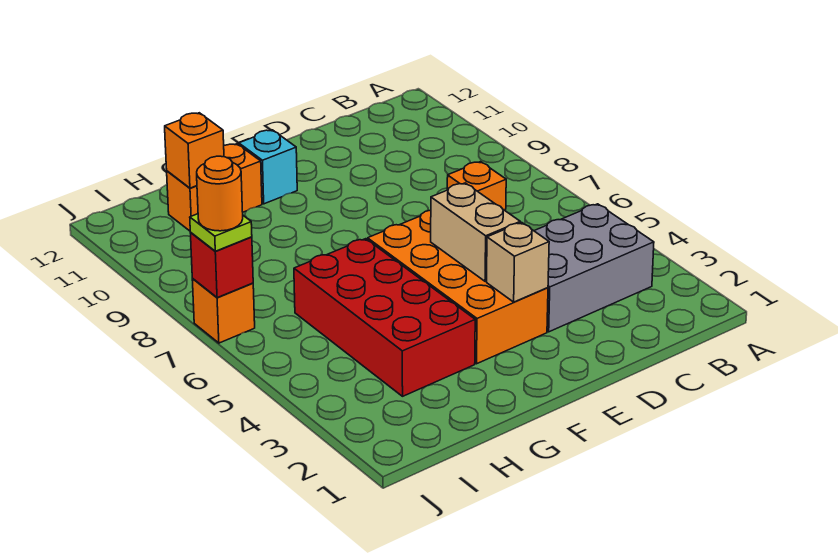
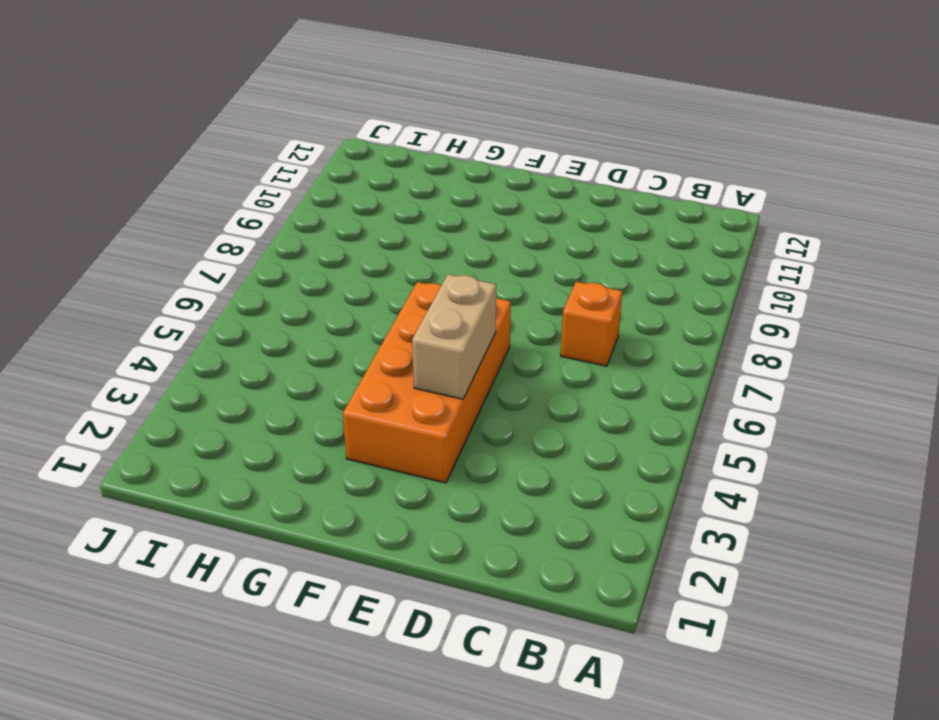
none -> grey 2x3 brick [535,204,654,332]
none -> cyan 1x1 brick [239,130,297,204]
none -> red 2x4 brick [294,239,475,396]

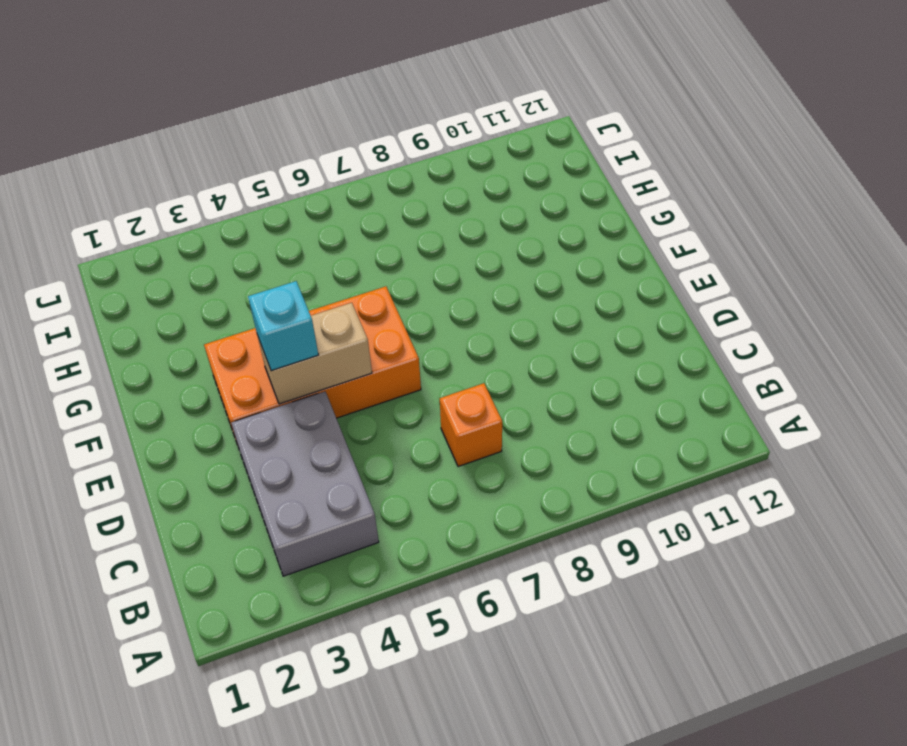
cyan 1x1 brick [248,281,318,371] -> cyan 1x1 brick moved to [239,130,297,204]
none -> red 2x4 brick [294,239,475,396]
none -> orange 1x2 brick [167,144,262,231]
none -> orange 1x1 brick [192,279,255,343]

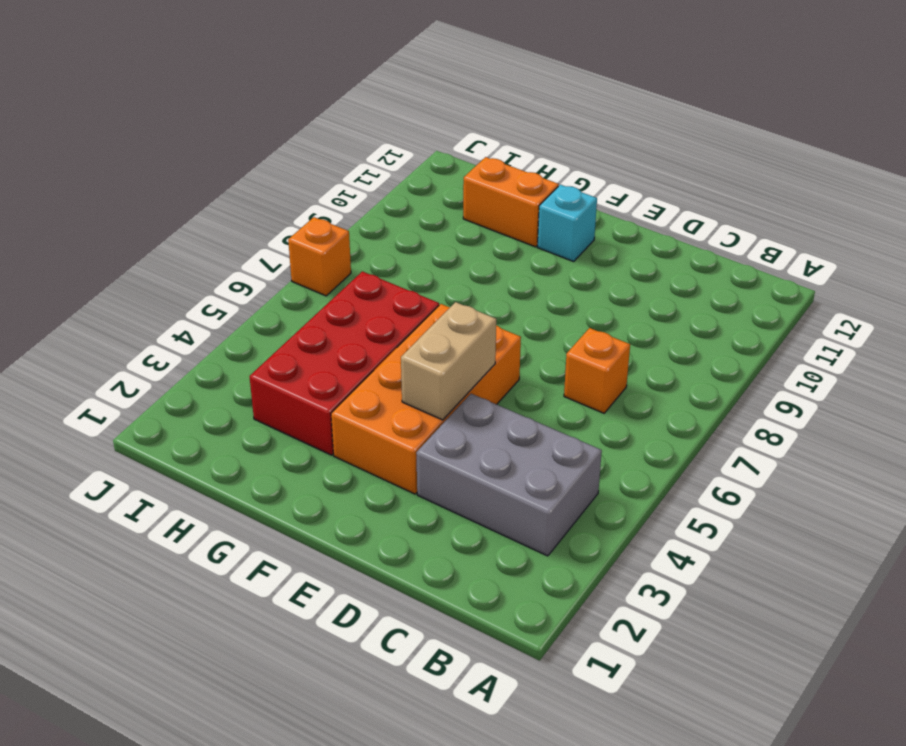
none -> tan 1x1 brick [487,222,549,302]
none -> orange 1x1 brick [165,113,224,188]
none -> red 1x1 brick [191,233,253,298]

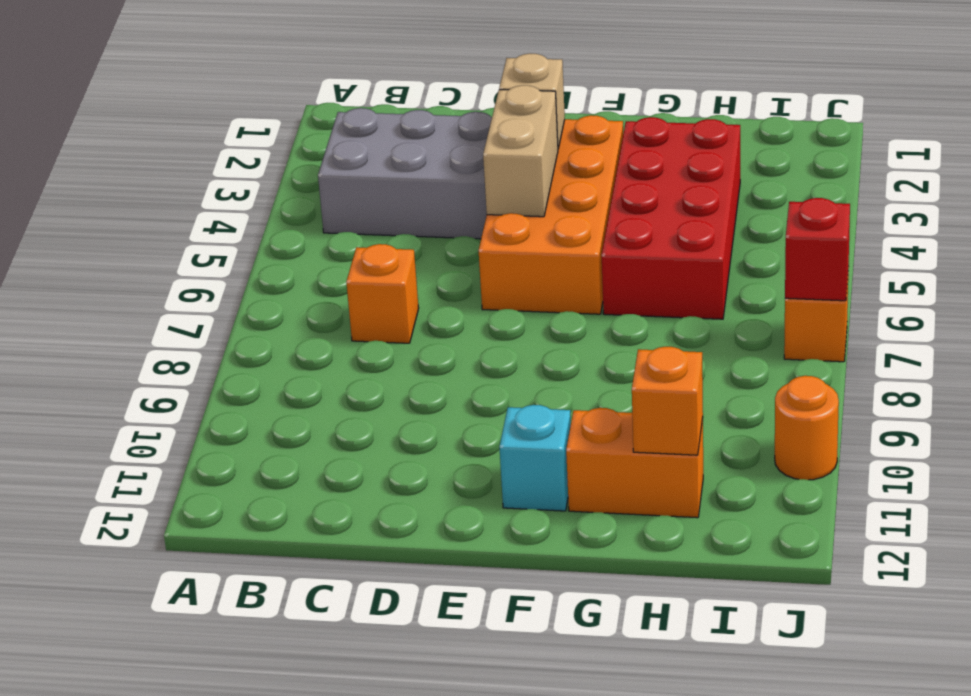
orange 1x1 round brick [775,376,839,480] -> orange 1x1 round brick moved to [197,156,243,231]
none -> lime 1x1 plate [190,214,252,251]

